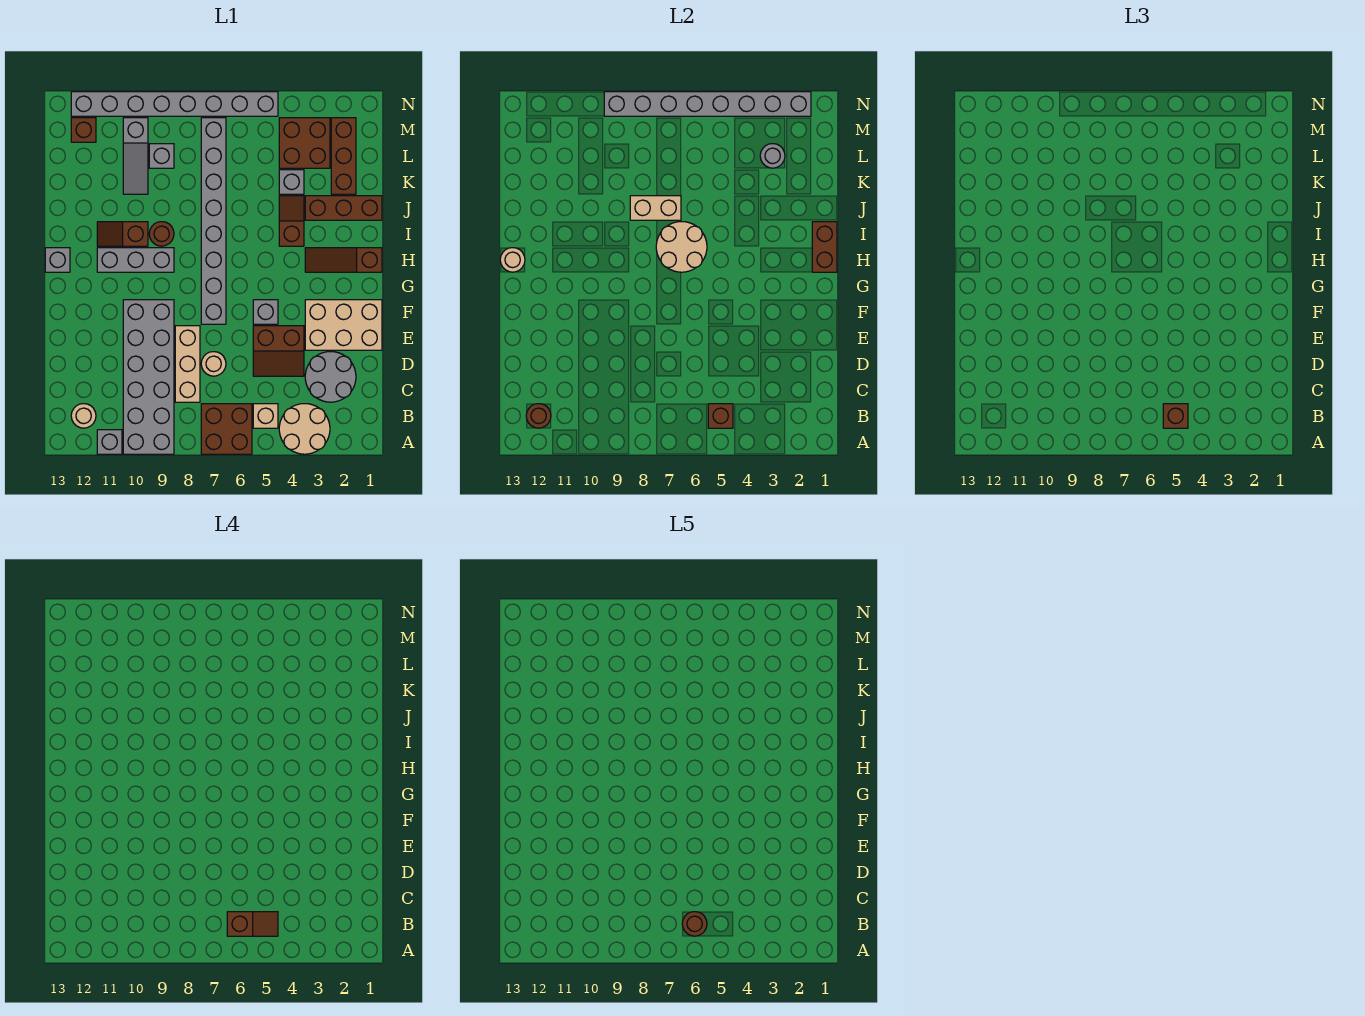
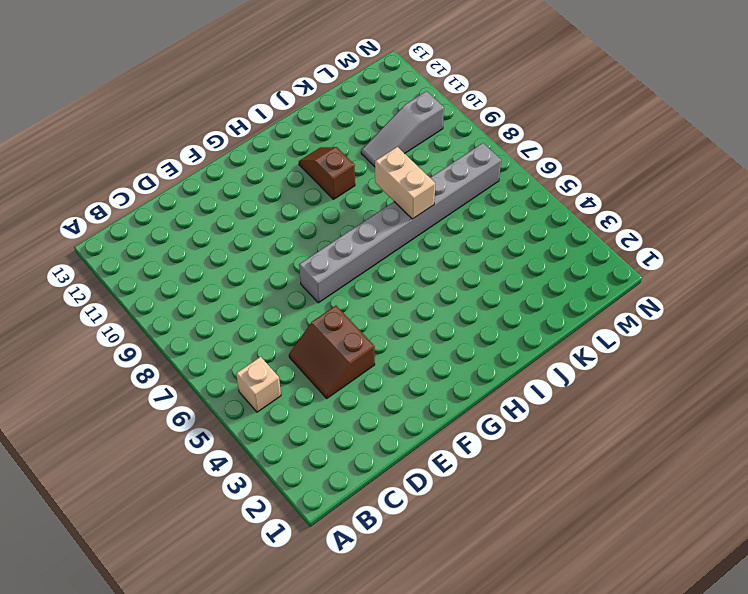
none -> tan 2x2 round brick [279,404,330,454]
none -> brown 2x2 brick [201,404,252,454]
none -> grey 2x6 brick [123,300,174,454]
none -> grey 1x1 brick [97,430,122,454]

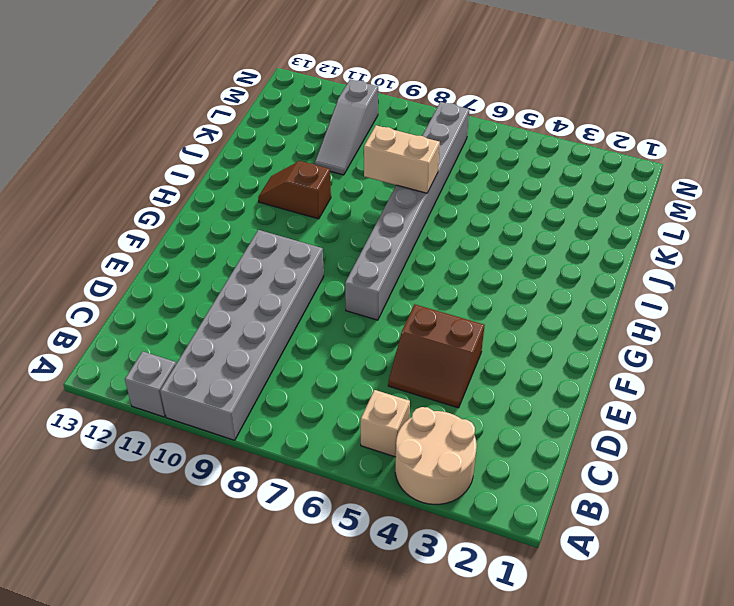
none -> brown 2x2 brick [201,404,252,454]
none -> tan 1x1 round brick [71,404,96,428]
none -> grey 2x2 round brick [305,352,356,402]
none -> tan 1x3 brick [175,326,200,402]

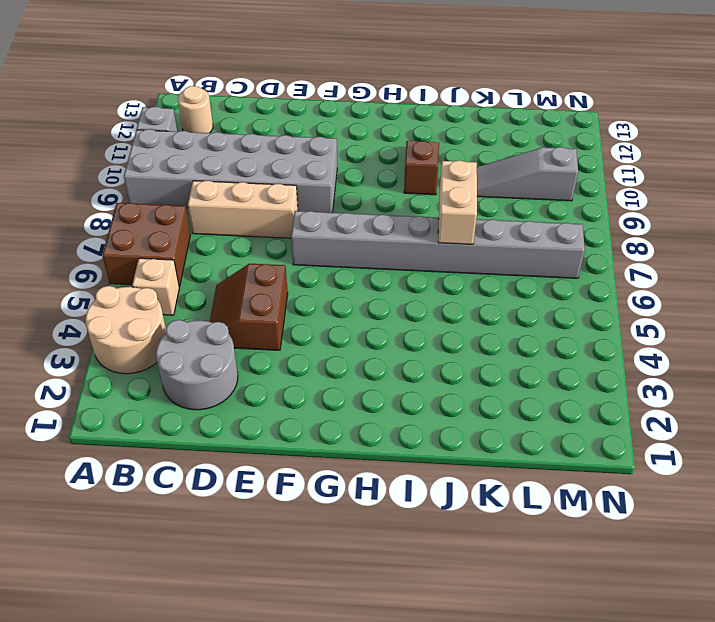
none -> tan 1x1 round brick [201,352,226,376]
none -> tan 2x3 brick [305,300,382,350]
none -> grey 1x1 brick [253,300,278,324]
none -> brown 1x3 slope [305,248,382,272]

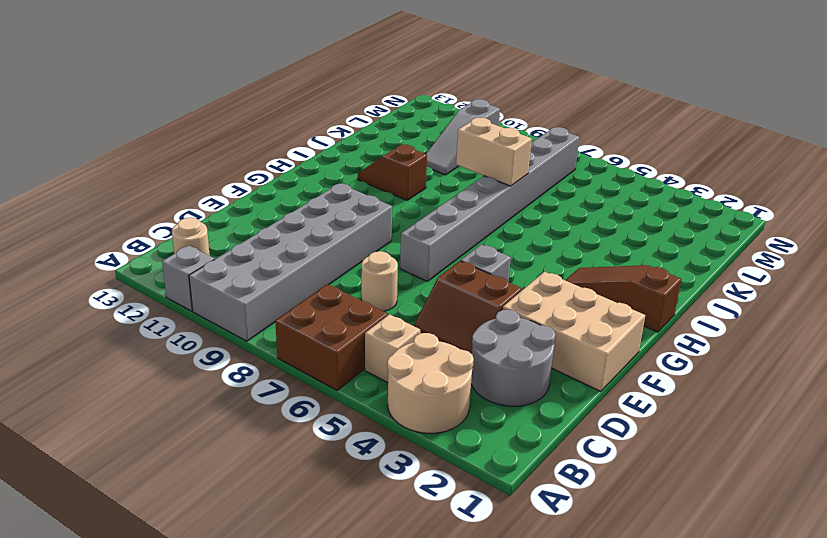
none -> tan 1x3 brick [175,326,200,402]
none -> grey 1x3 brick [97,248,174,272]
none -> grey 1x1 brick [45,248,70,272]
none -> brown 1x2 slope [279,196,304,246]

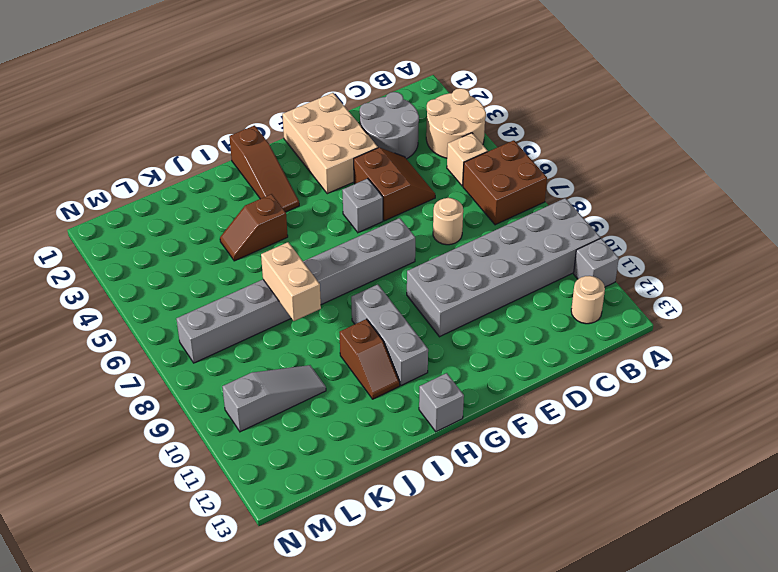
none -> tan 1x3 brick [175,326,200,402]
none -> brown 1x1 round brick [149,222,174,246]
none -> brown 1x3 brick [305,196,382,220]
none -> brown 1x3 brick [331,118,356,194]

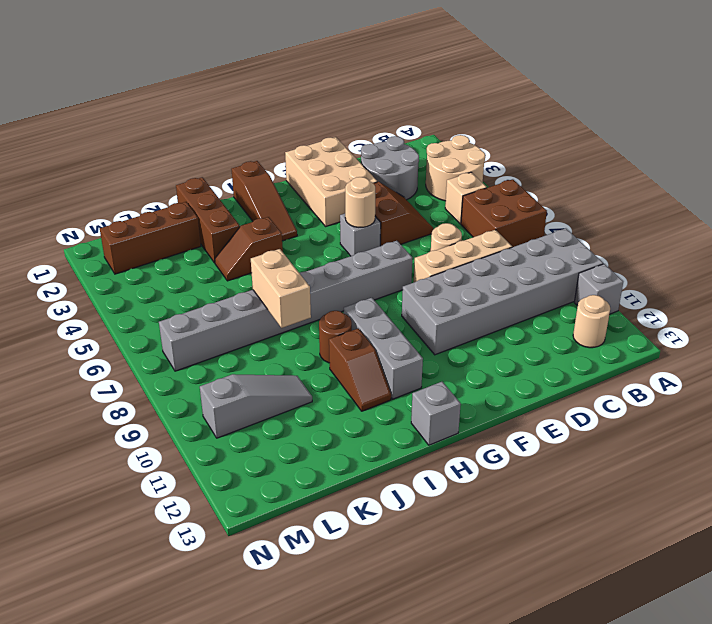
tan 1x1 round brick [345,177,375,227] -> tan 1x1 round brick moved to [500,248,525,272]
none -> grey 1x1 brick [279,170,304,194]
none -> brown 2x2 brick [279,118,330,168]
none -> grey 1x1 brick [149,144,174,168]
none -> brown 1x1 brick [71,118,96,142]

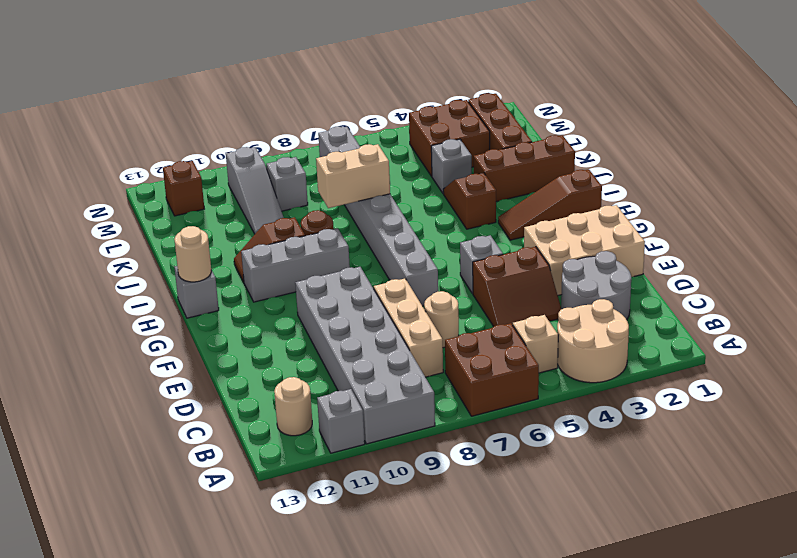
none -> grey 1x8 brick [71,92,278,116]
none -> brown 1x1 brick [708,404,733,428]
none -> brown 1x1 round brick [526,404,551,428]
none -> brown 1x2 brick [812,222,837,272]

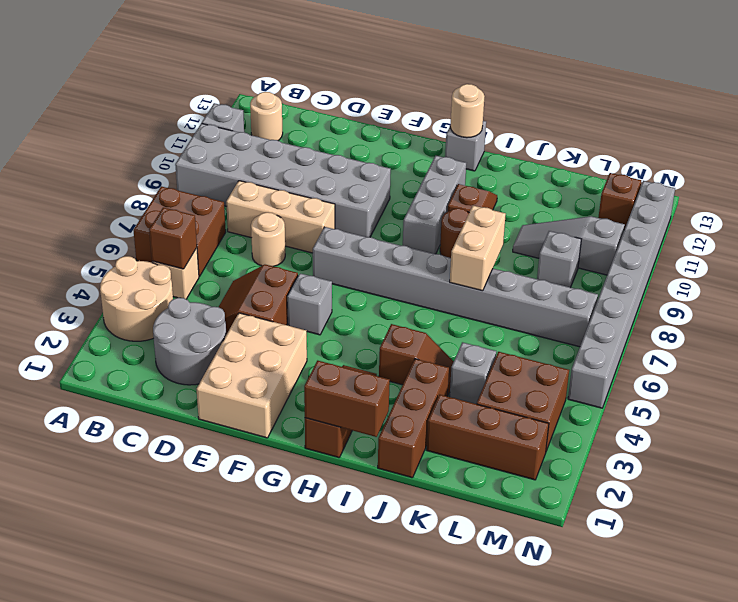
none -> brown 1x1 round brick [526,404,551,428]
none -> tan 2x2 round brick [656,222,707,272]
none -> grey 1x1 round brick [760,144,785,168]
none -> grey 1x8 brick [604,92,811,116]

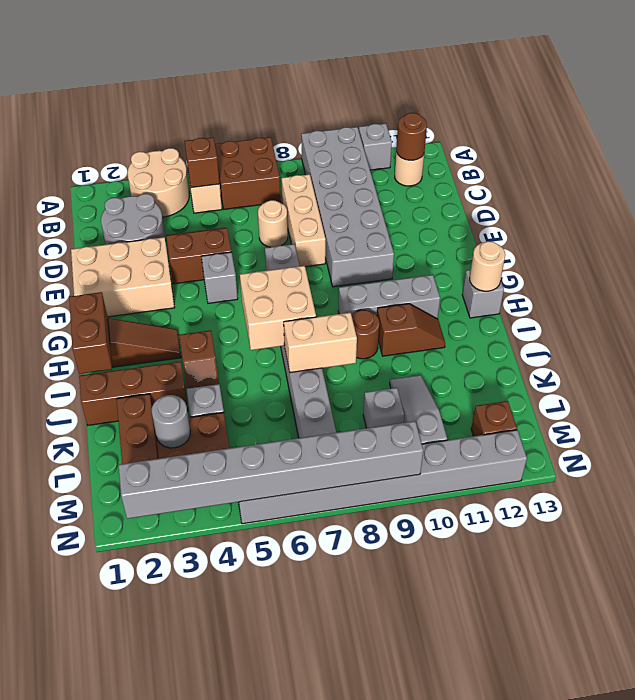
tan 2x2 brick [240,266,316,350] -> tan 2x2 round brick [656,222,707,272]
none -> brown 1x1 brick [1163,404,1188,428]
none -> brown 1x2 slope [227,912,278,936]
none -> brown 1x1 round brick [682,912,707,936]

